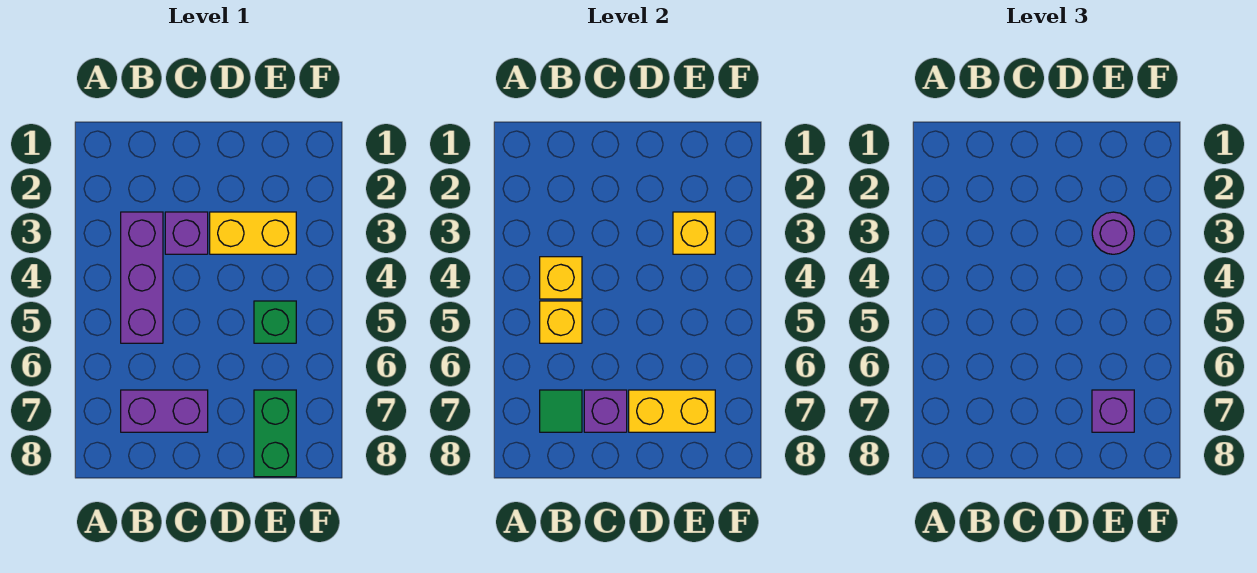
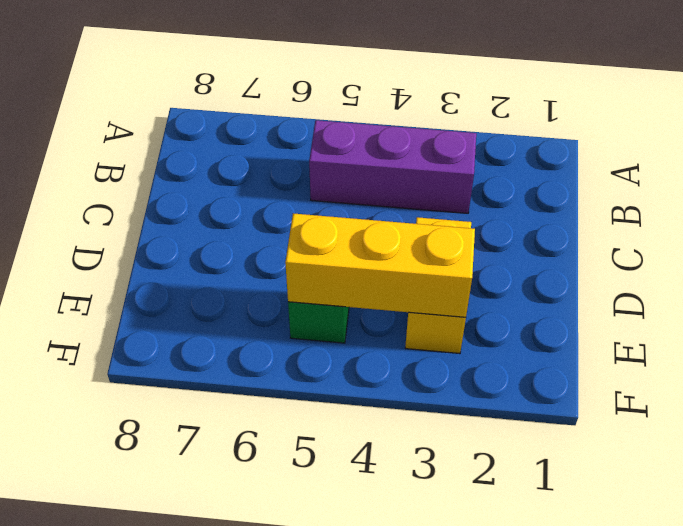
yellow 1x3 brick [285,213,475,317] -> yellow 1x1 brick [673,212,715,254]
none -> purple 1x2 brick [121,390,208,432]
none -> purple 1x1 brick [165,212,208,254]
none -> green 1x2 brick [254,390,296,477]

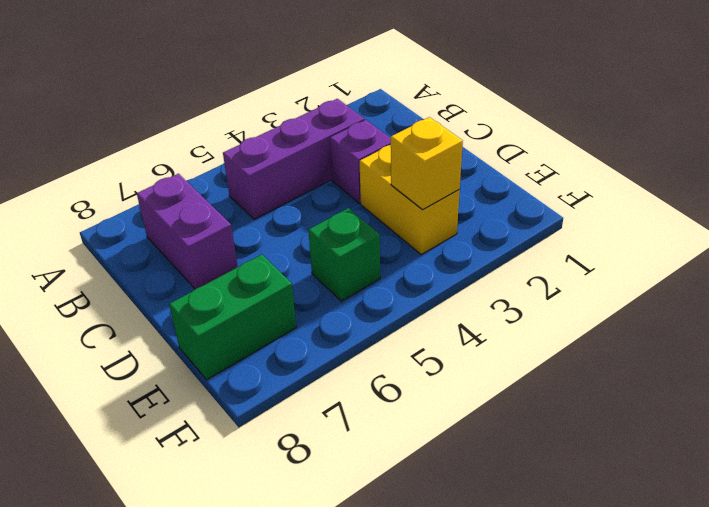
none -> yellow 1x1 brick [540,257,582,299]
none -> yellow 1x1 brick [540,301,582,343]
none -> green 1x1 tile [540,390,582,432]

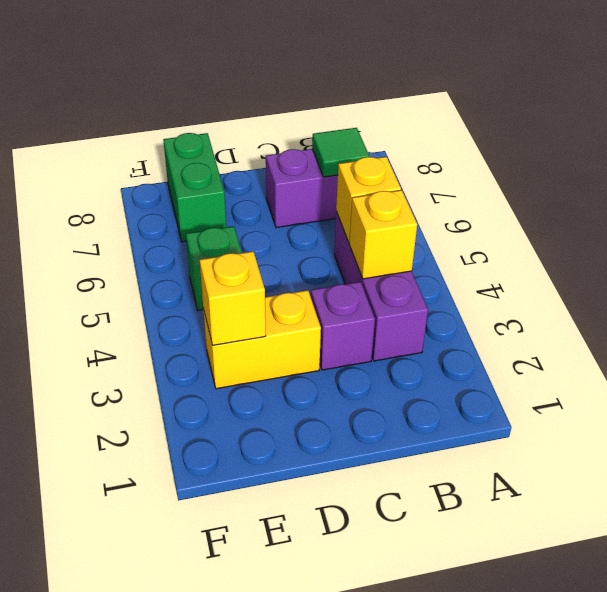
none -> purple 1x1 brick [584,390,627,432]
none -> yellow 1x2 brick [629,390,715,432]
none -> purple 1x1 round brick [1092,212,1134,254]

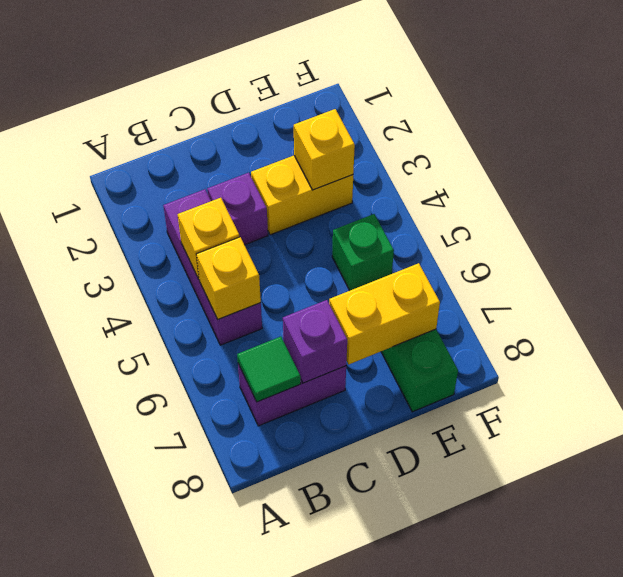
none -> purple 1x1 round brick [1092,212,1134,254]
none -> purple 1x1 brick [1092,390,1134,432]

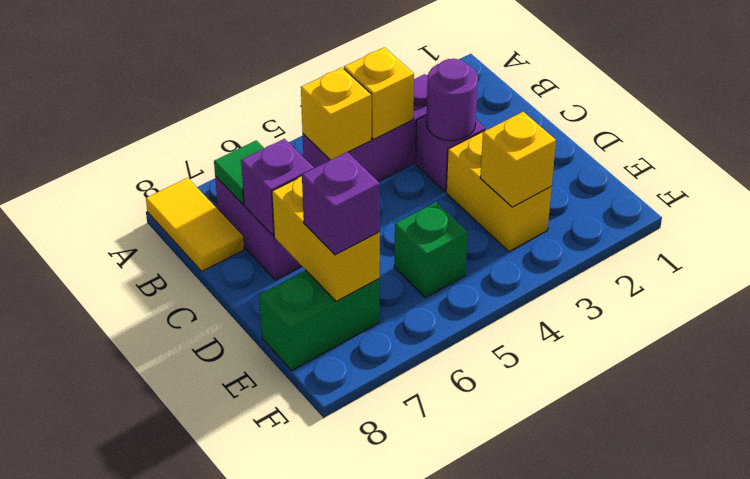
yellow 1x2 tile [146,178,244,271] -> none
purple 1x1 round brick [426,59,478,141] -> purple 1x1 round brick moved to [1092,212,1134,254]

